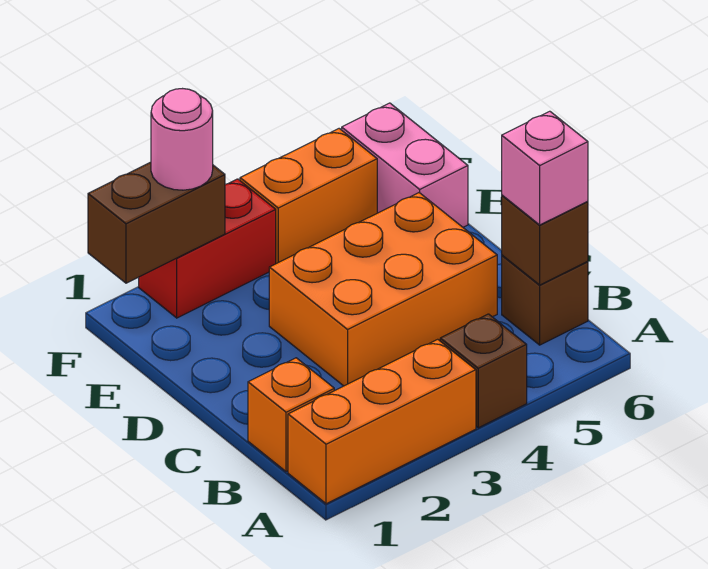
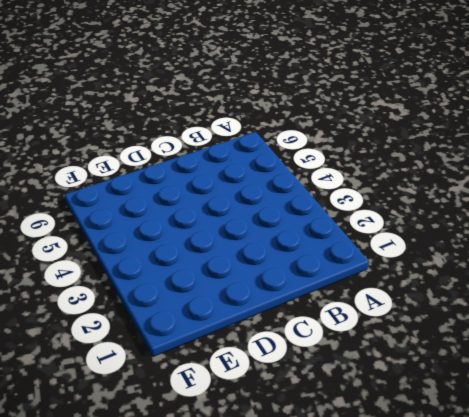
none -> orange 1x3 brick [288,339,476,504]
none -> brown 1x1 brick [440,314,527,428]
none -> orange 1x1 brick [248,358,334,472]

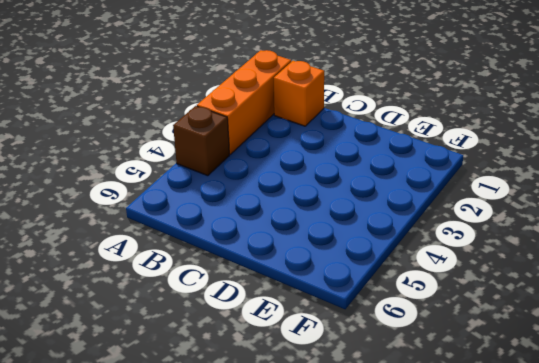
none -> brown 1x1 brick [502,255,588,345]
none -> orange 2x3 brick [269,193,497,386]
none -> pink 1x2 brick [342,103,468,227]

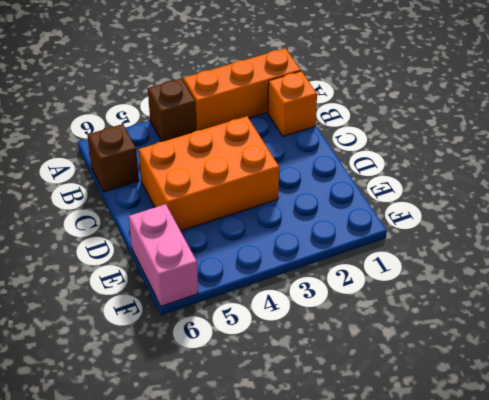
none -> red 1x2 brick [139,179,276,318]
none -> orange 1x2 brick [240,129,377,264]
none -> brown 1x1 brick [502,195,588,285]

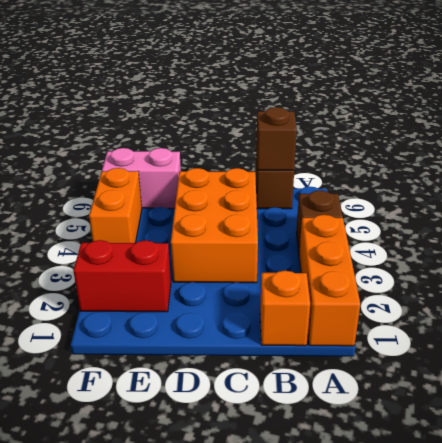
red 1x2 brick [73,240,171,312] -> red 1x2 brick turned to [139,179,276,318]
none -> brown 1x2 brick [88,162,225,283]
none -> pink 1x1 brick [502,111,588,225]
none -> pink 1x1 round brick [151,89,213,190]

